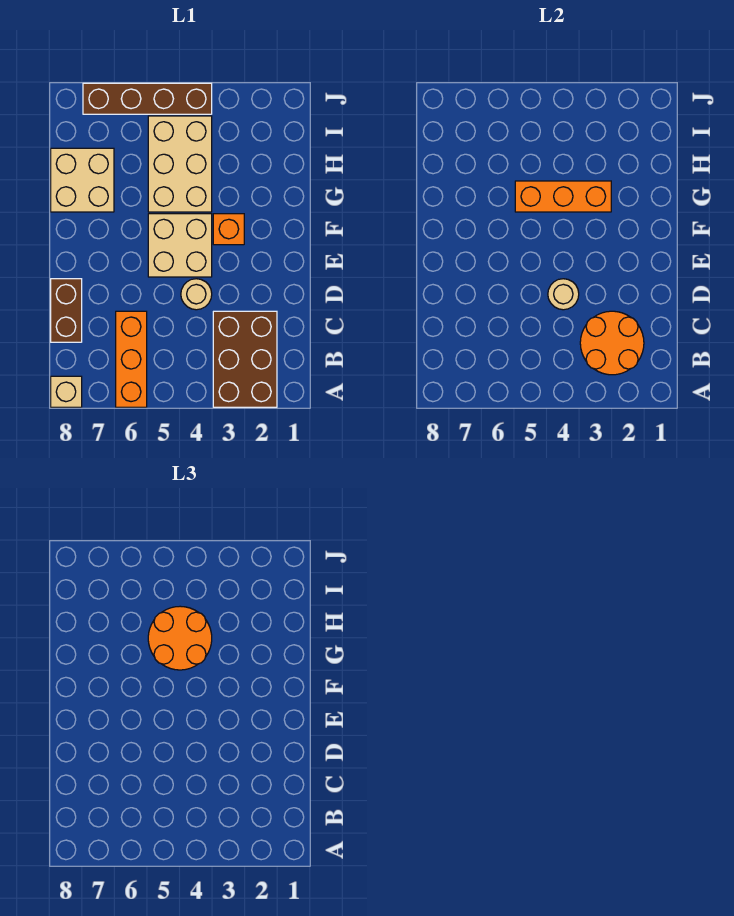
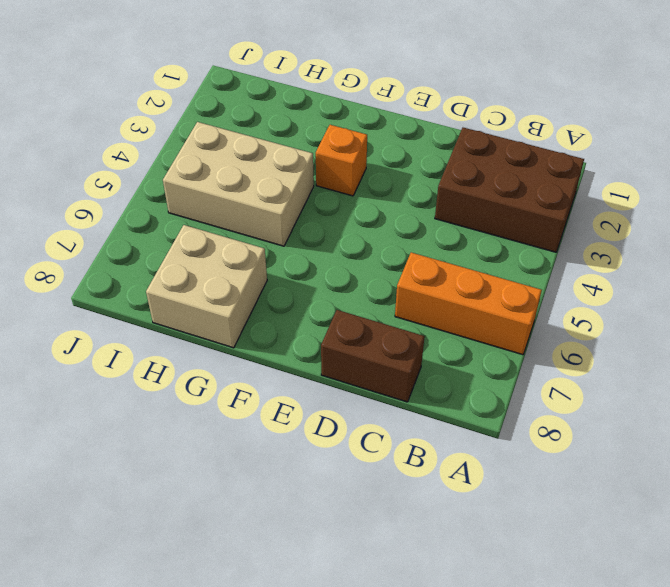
none -> tan 1x1 brick [51,376,82,407]
none -> tan 1x1 round brick [181,279,212,310]
none -> tan 2x2 brick [148,214,212,277]

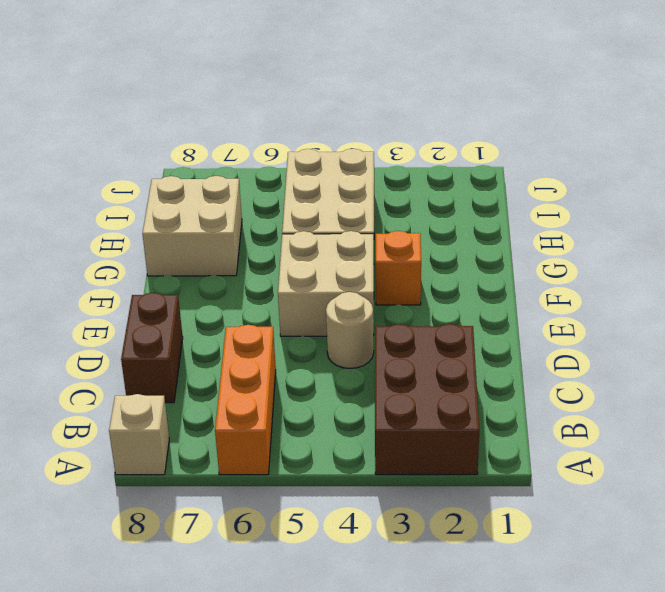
none -> brown 1x4 brick [83,83,212,114]
none -> orange 2x2 round brick [580,311,644,375]
none -> tan 1x1 round brick [548,279,579,310]

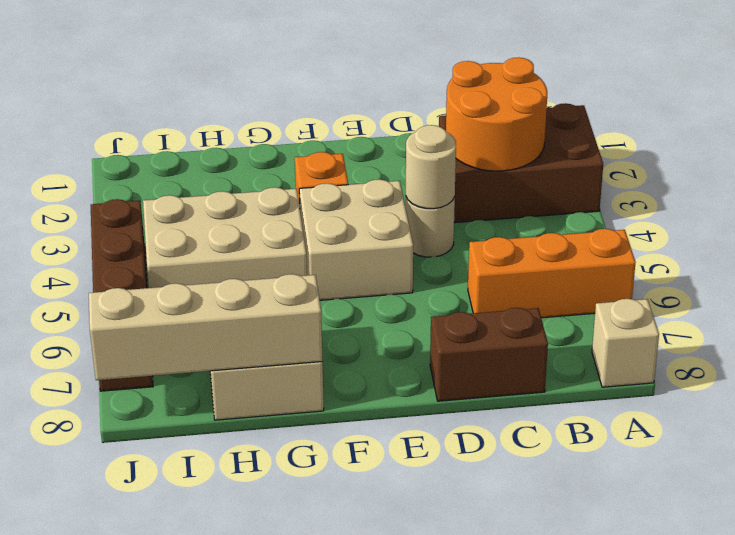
tan 1x4 brick [89,274,323,380] -> none
none -> orange 1x3 brick [515,181,611,212]
none -> orange 2x2 round brick [148,606,212,670]

